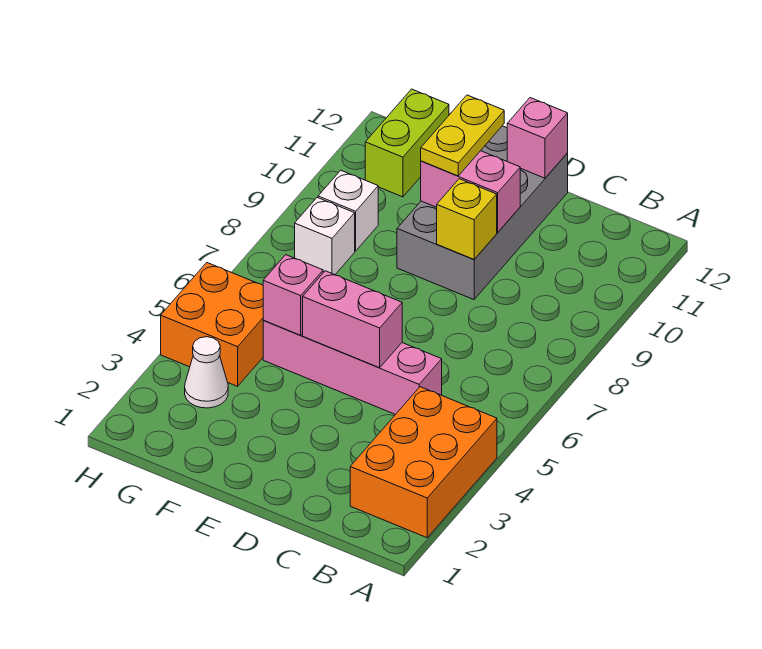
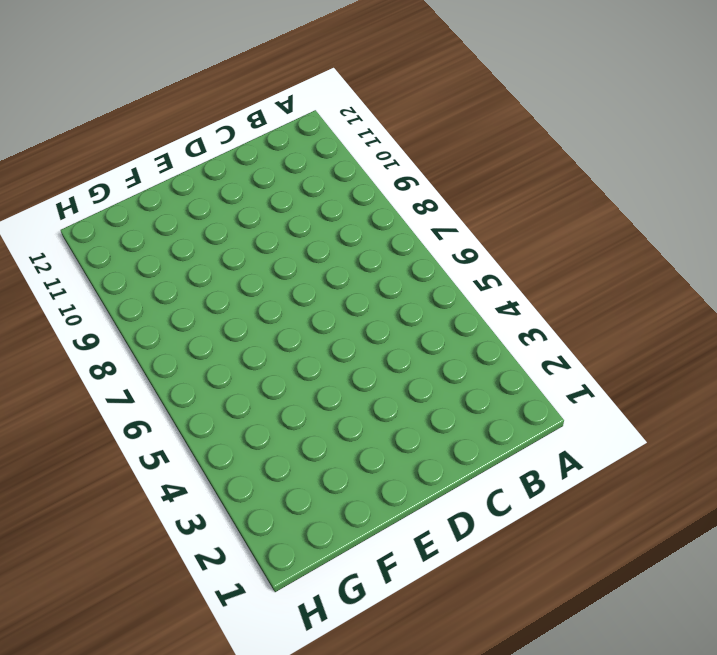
none -> orange 2x3 brick [350,387,497,538]
none -> pink 1x4 brick [263,321,442,415]
none -> grey 2x4 brick [397,126,568,300]

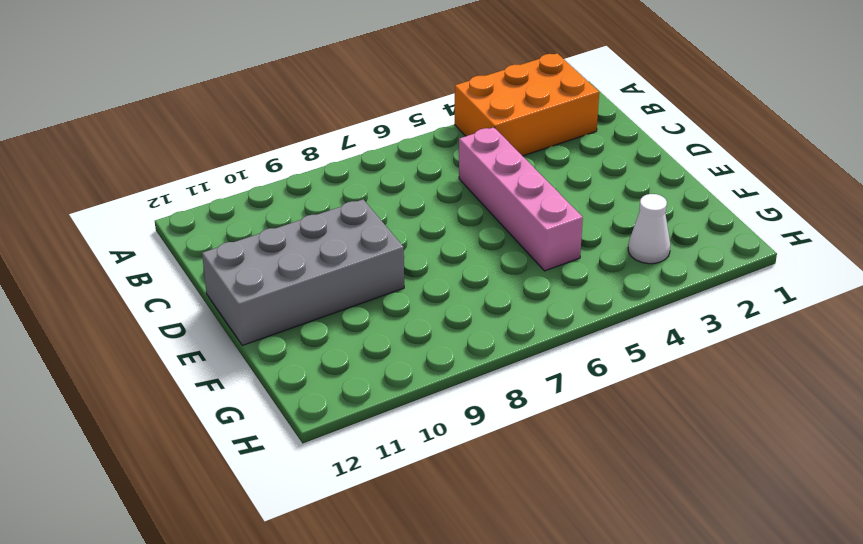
none -> orange 2x2 brick [161,263,264,386]
none -> white 1x1 brick [295,198,355,275]
none -> white 1x1 brick [318,170,378,251]

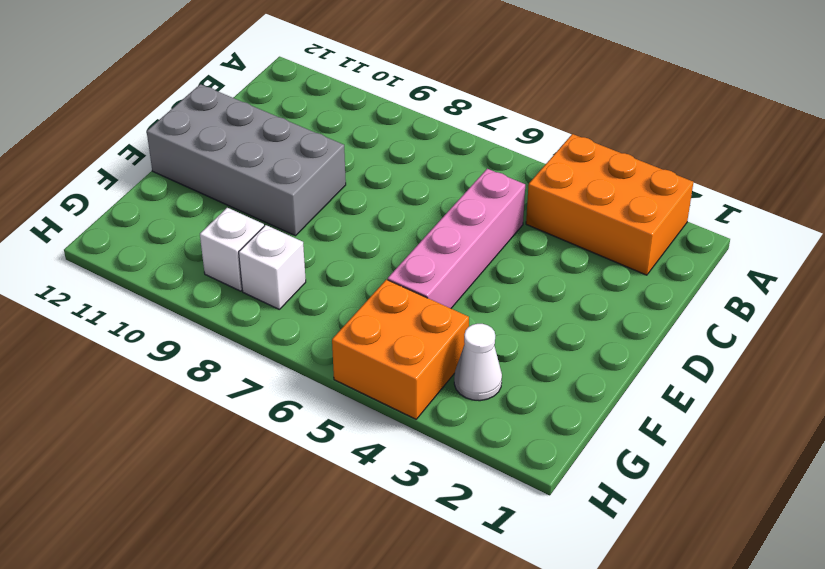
none -> lime 1x2 brick [365,89,449,197]
none -> pink 1x2 brick [303,271,402,368]
none -> yellow 1x1 brick [437,179,497,259]

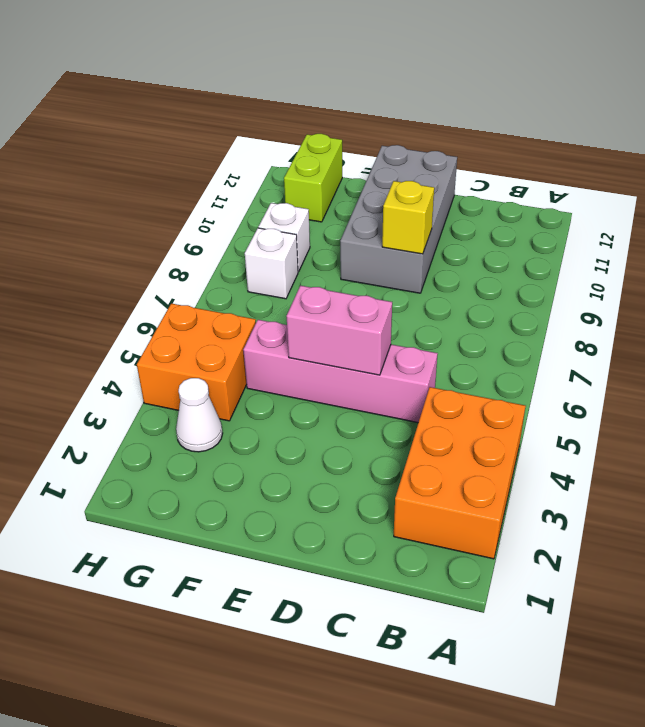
none -> pink 1x2 brick [421,151,520,232]
none -> pink 1x1 brick [507,98,568,178]
none -> pink 1x1 brick [263,255,323,335]

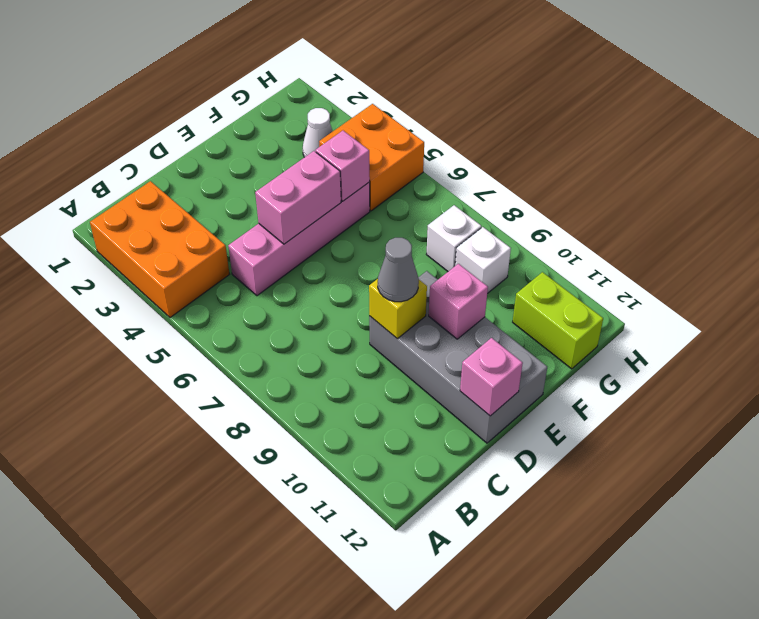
grey 1x1 cone [378,238,419,302] -> none
pink 1x1 brick [429,264,488,339] -> pink 1x2 brick [421,151,520,232]
none -> yellow 1x2 plate [421,95,504,176]

